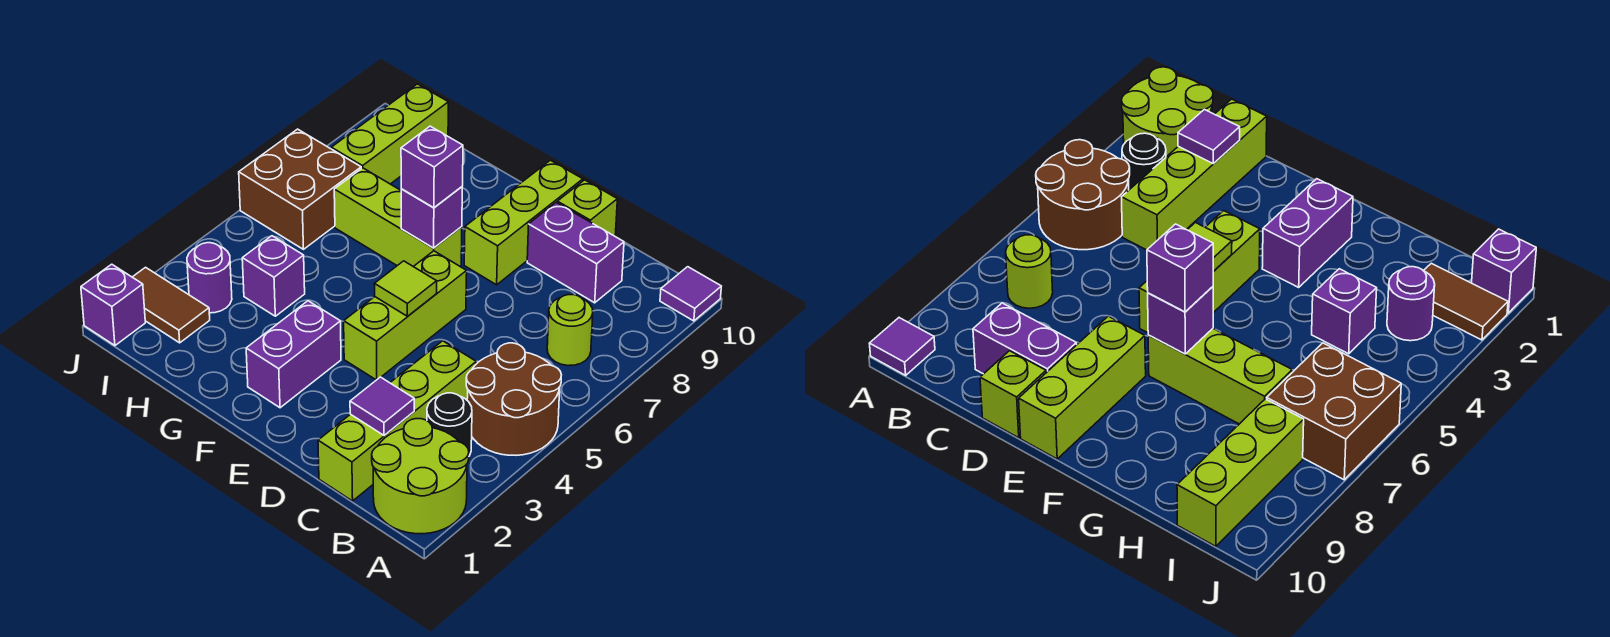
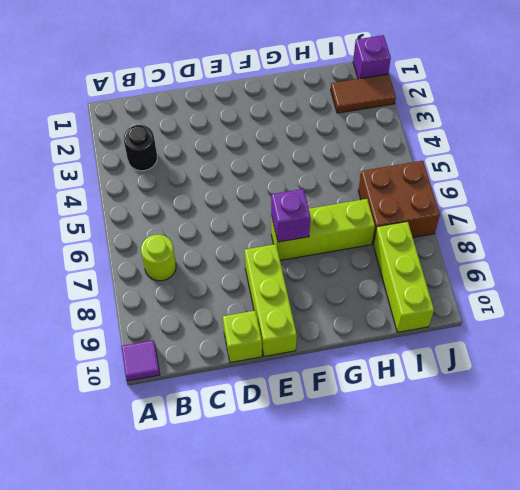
none -> lime 2x2 round brick [372,419,469,534]
none -> brown 2x2 round brick [466,343,561,455]
none -> lime 1x4 brick [318,341,476,501]

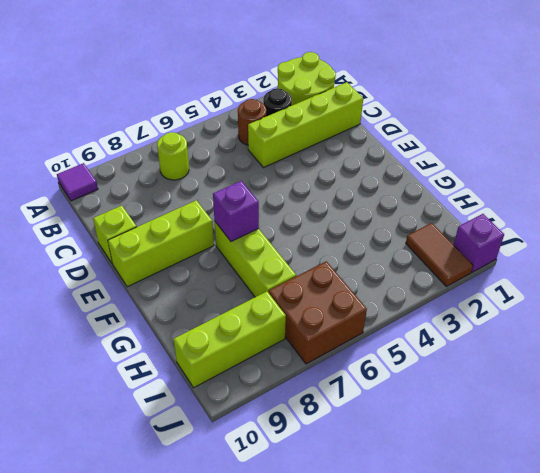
brown 1x1 round brick [238,99,266,145] -> brown 2x2 round brick [466,343,561,455]
none -> purple 1x2 brick [527,203,624,303]
none -> lime 1x3 brick [344,251,467,380]
none -> purple 1x2 brick [246,301,341,408]

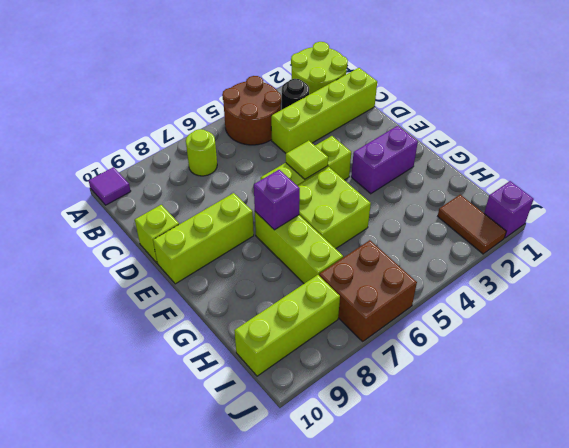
lime 2x2 brick [298,167,371,249] -> none
none -> purple 1x2 brick [527,203,624,303]
none -> purple 1x1 brick [242,236,305,316]
none -> purple 1x1 round brick [187,243,232,313]

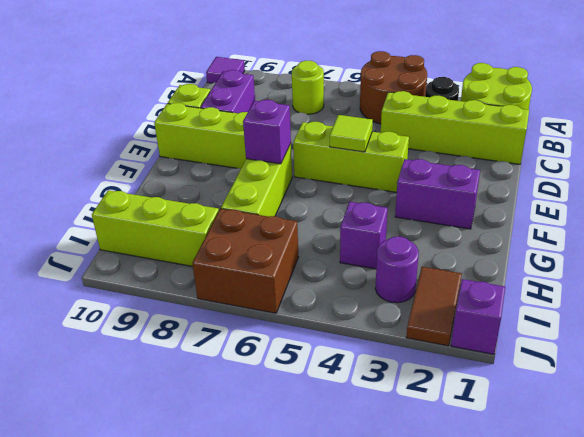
none -> purple 1x1 tile [350,377,414,435]
none -> purple 1x1 brick [401,126,463,208]

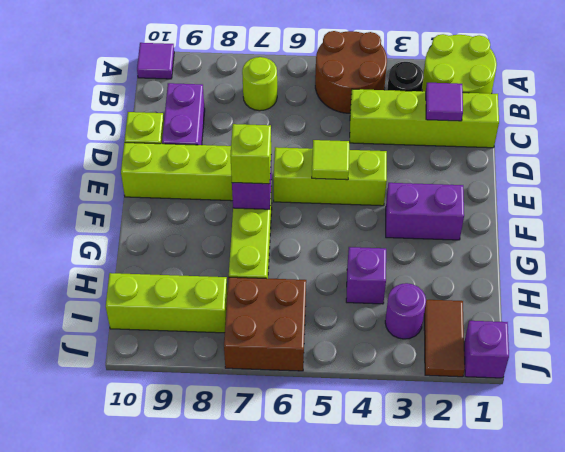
lime 1x1 brick [230,124,271,184] -> purple 1x1 brick [401,126,463,208]

